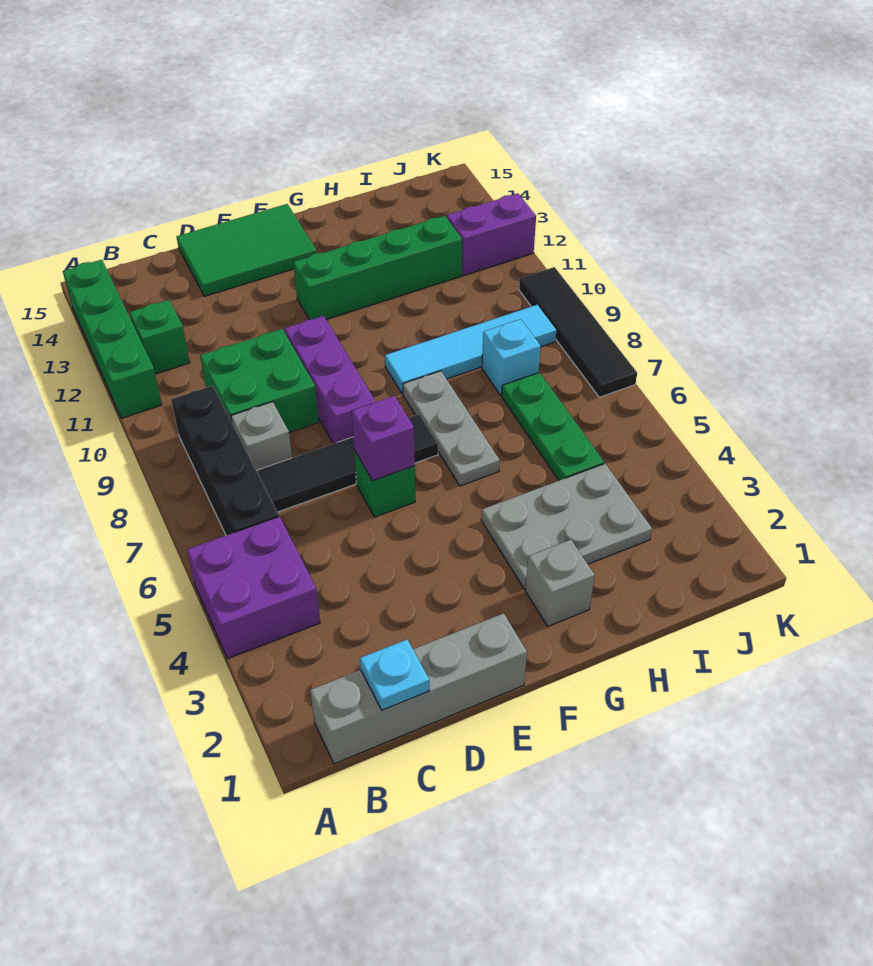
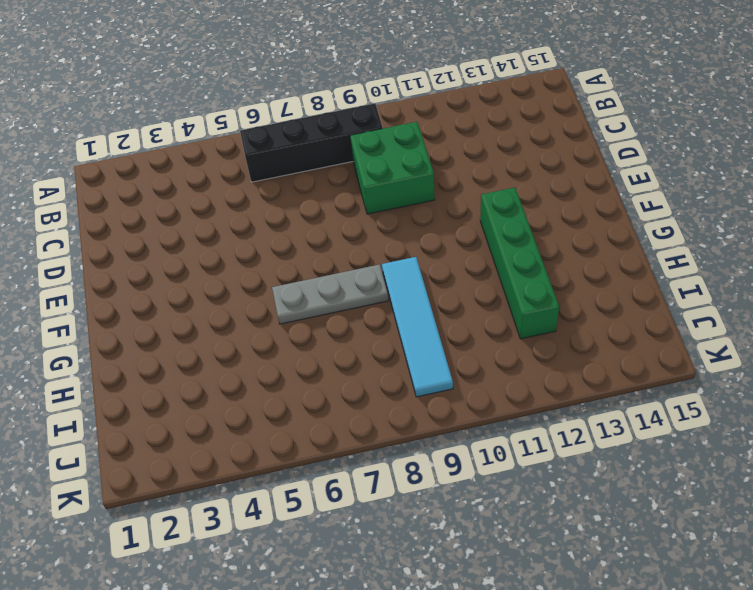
none -> purple 2x2 brick [187,516,320,658]
none -> green 1x4 brick [63,260,162,418]
none -> grey 1x4 brick [310,613,527,764]

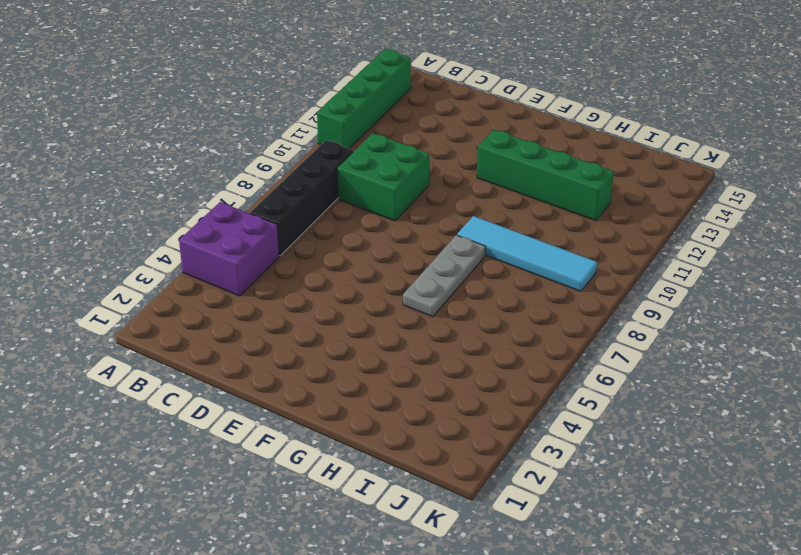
none -> grey 1x4 brick [310,613,527,764]
none -> green 1x1 brick [129,300,190,374]
none -> black 1x4 tile [256,414,438,512]

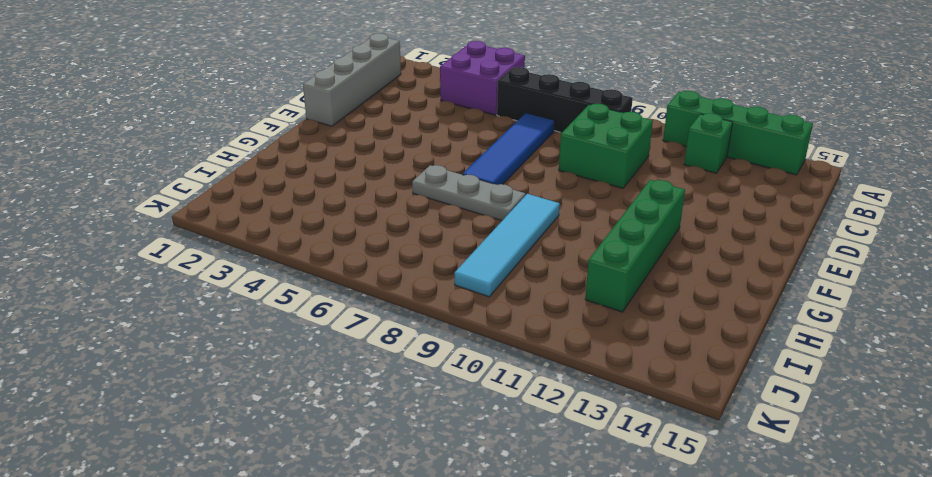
blue 1x4 tile [462,113,555,185] -> black 1x4 tile [256,414,438,512]
none -> grey 1x1 brick [231,402,292,470]
none -> green 2x3 tile [177,204,317,296]
none -> green 1x1 brick [354,450,415,517]

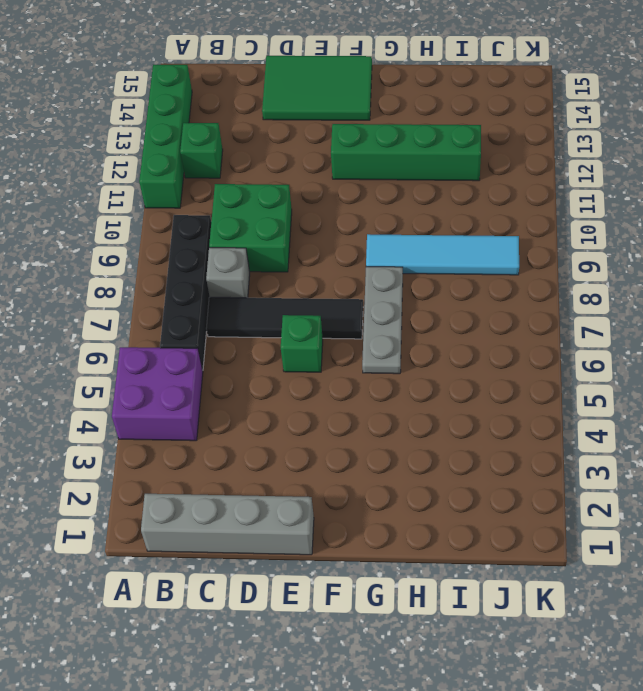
none -> purple 1x3 brick [285,316,376,444]
none -> grey 1x1 brick [525,540,595,626]
none -> grey 2x3 plate [481,464,652,589]

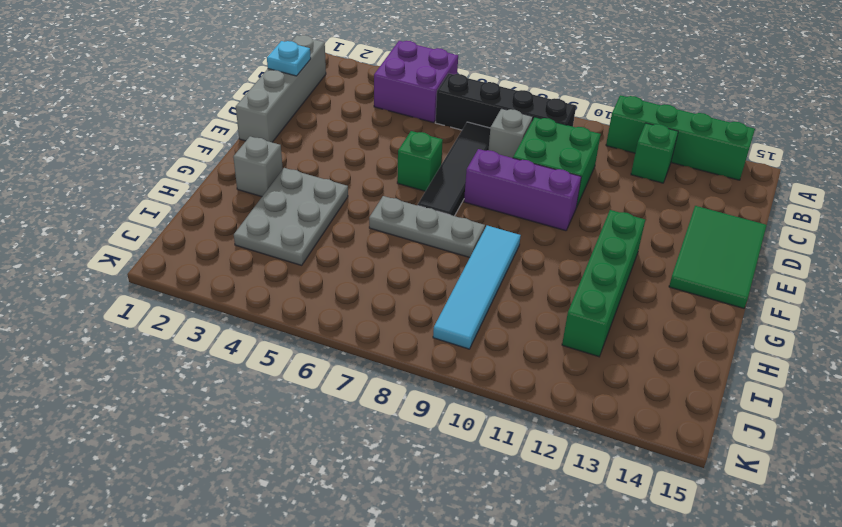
none -> green 1x3 plate [502,373,604,480]
none -> cyan 1x1 brick [482,319,541,395]
none -> purple 1x2 brick [447,193,536,276]

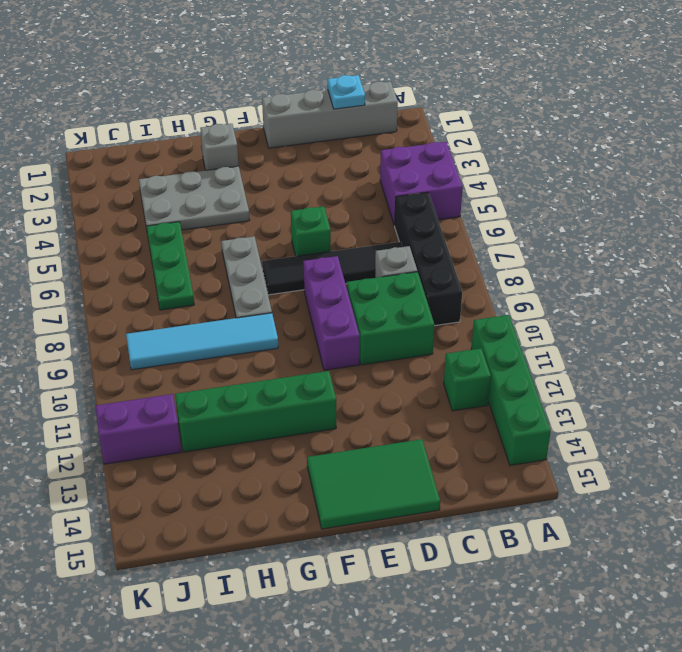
none -> cyan 1x1 brick [482,319,541,395]
none -> black 1x4 tile [519,267,637,397]
none -> purple 1x1 brick [352,396,415,481]

